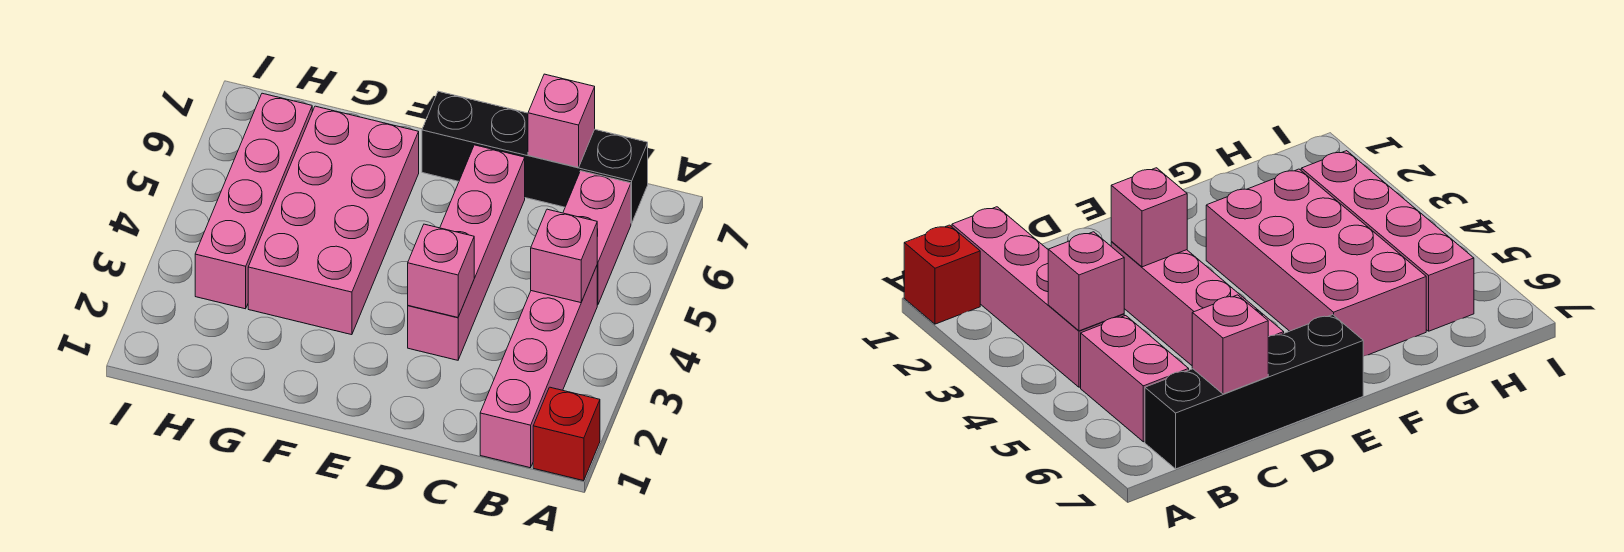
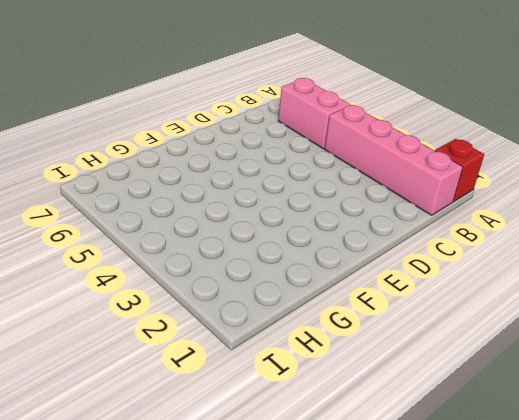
none -> black 1x4 brick [422,91,648,223]
none -> pink 1x4 brick [408,145,525,360]

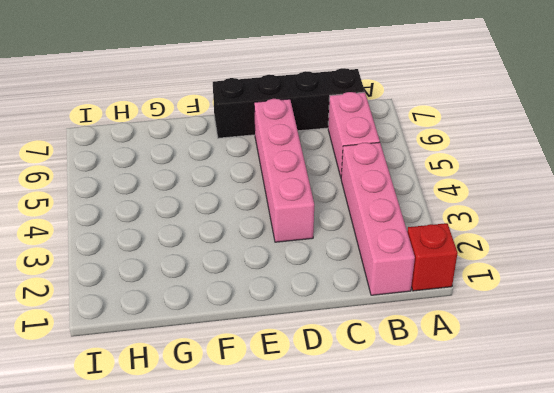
none -> pink 2x4 brick [248,106,419,335]
none -> pink 1x4 brick [195,93,312,309]

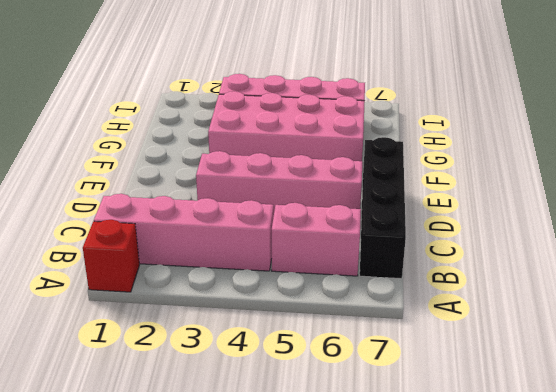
none -> pink 1x1 brick [531,209,597,303]
none -> pink 1x1 brick [528,74,595,168]

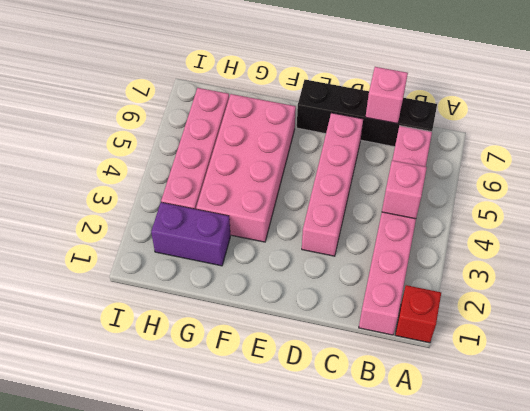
purple 1x2 brick [151,202,230,266] -> none
none -> pink 1x1 brick [408,224,474,317]

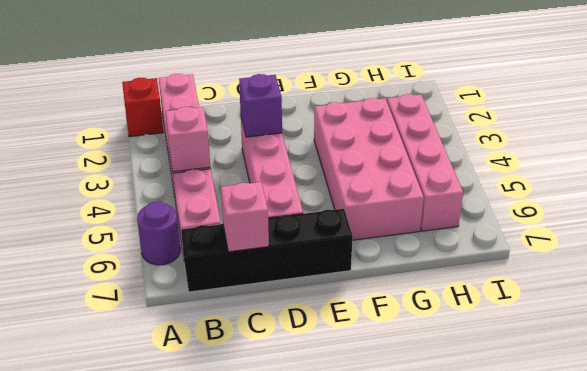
purple 1x1 round brick [137,202,180,265] -> none
purple 1x1 brick [239,74,282,137] -> pink 1x1 brick [408,224,474,317]

